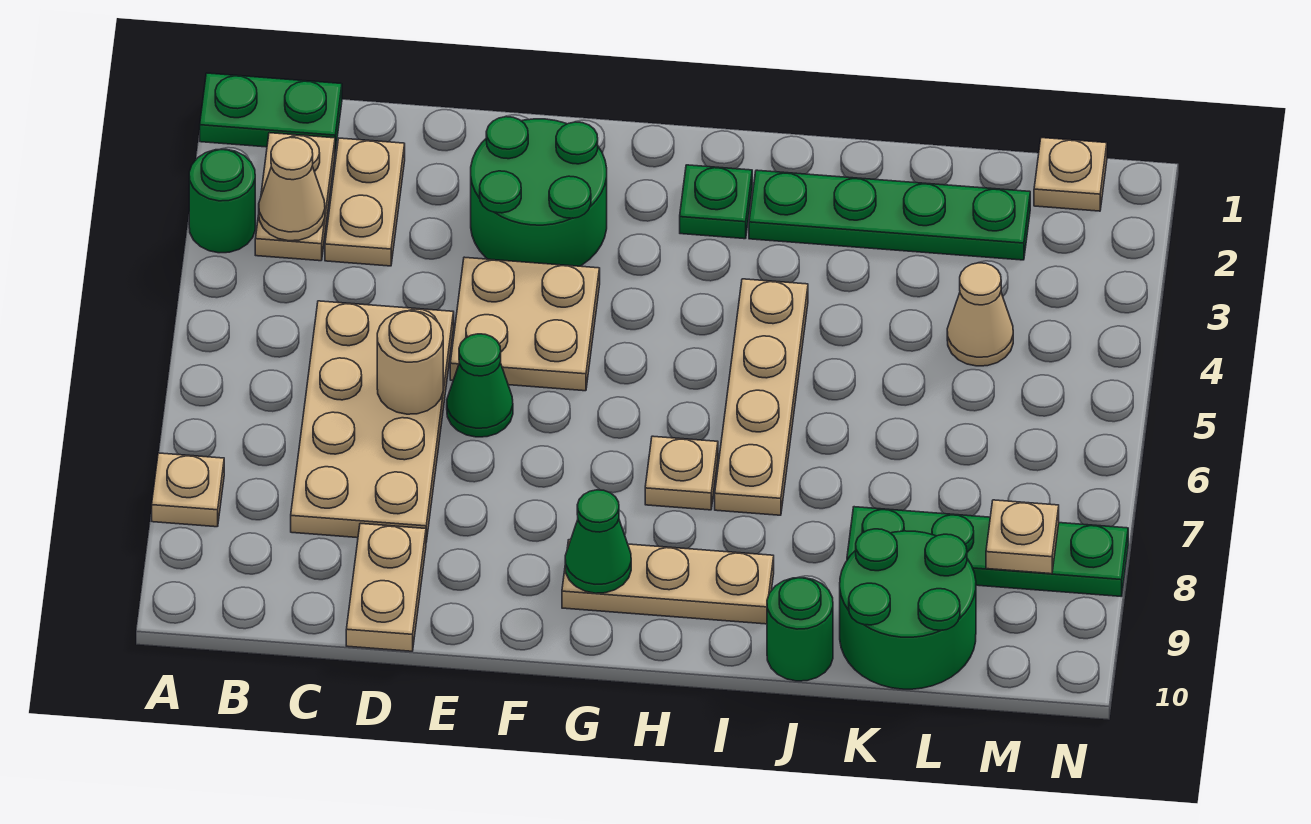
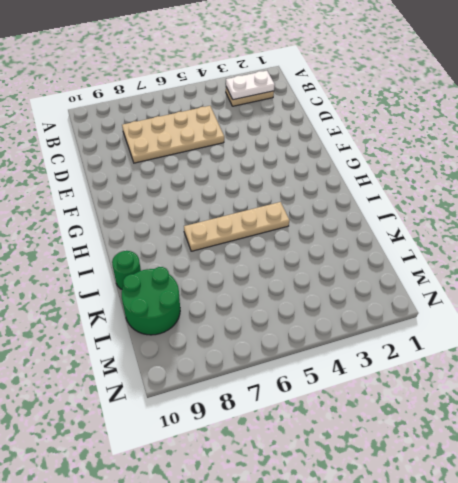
white 1x2 plate [226,71,275,100] -> tan 1x1 cone [259,137,325,241]
none -> green 1x2 plate [200,73,342,151]
none -> green 1x1 round brick [189,149,255,253]
none -> tan 1x1 plate [152,453,224,527]

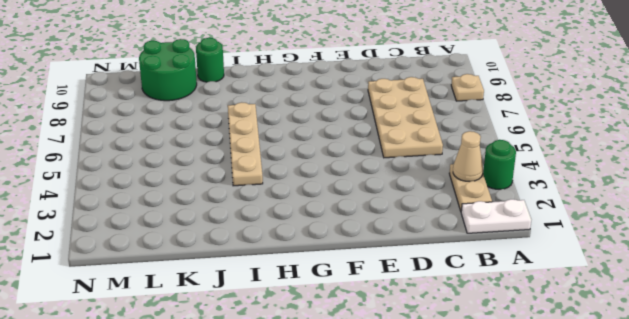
white 1x2 plate [461,199,531,233] -> green 1x2 plate [200,73,342,151]
none -> tan 1x2 plate [325,138,405,266]
none -> tan 1x2 plate [346,523,426,651]
none -> green 2x2 round brick [471,117,607,266]

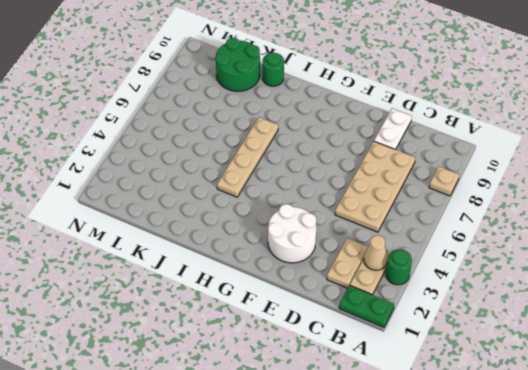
white 1x2 plate [374,108,412,150] -> tan 1x2 plate [346,523,426,651]
white 2x2 round brick [268,204,316,263] -> green 2x2 round brick [471,117,607,266]
none -> tan 2x2 plate [450,257,600,391]
none -> green 1x1 cone [447,334,513,437]
none -> tan 1x3 plate [562,540,774,624]

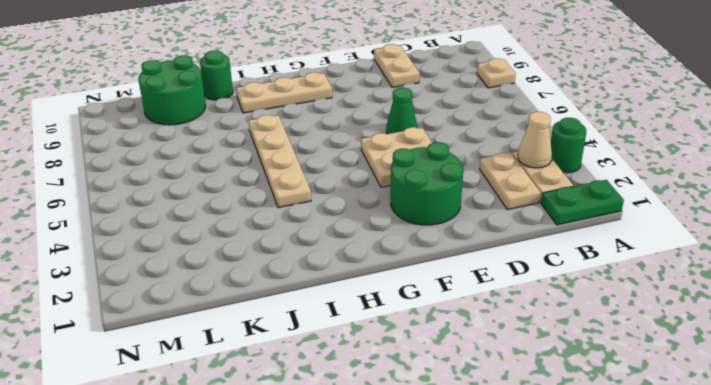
none -> tan 2x4 plate [291,301,454,542]
none -> green 1x1 plate [680,165,752,239]
none -> tan 1x1 plate [645,436,718,510]

